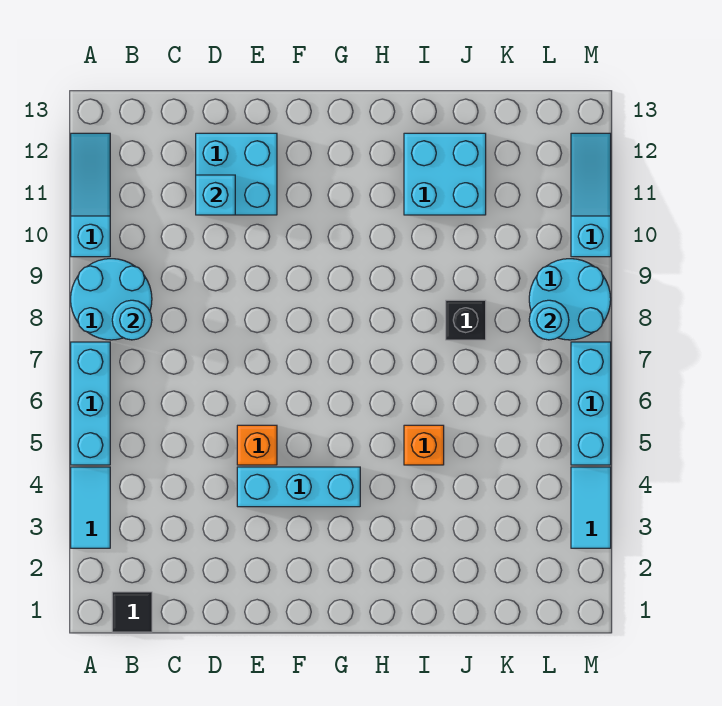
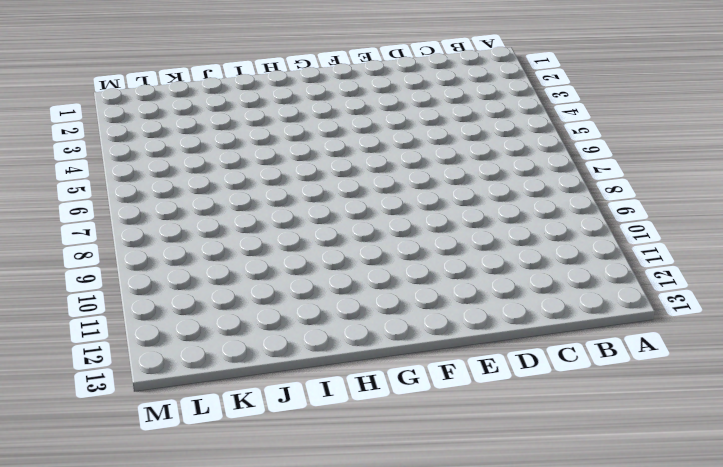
none -> cyan 1x2 tile [71,467,110,548]
none -> cyan 1x3 brick [71,342,110,465]
none -> cyan 2x2 round brick [71,259,152,340]

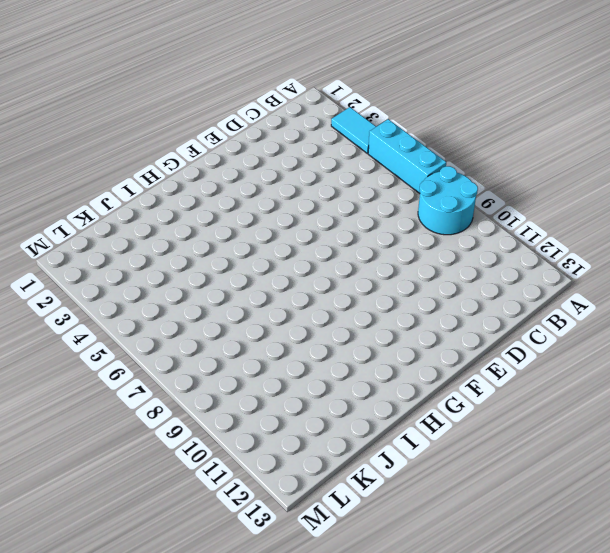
none -> cyan 1x3 slope [71,133,110,257]
none -> black 1x1 tile [112,592,152,632]
none -> cyan 2x2 brick [196,133,277,215]

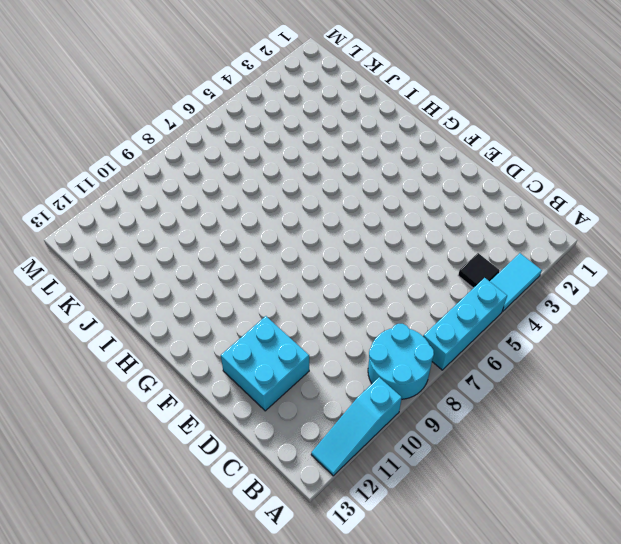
black 1x1 tile [458,253,499,288] -> black 1x1 tile moved to [112,592,152,632]
none -> cyan 1x3 brick [237,467,360,507]
none -> orange 1x1 brick [237,425,277,465]
none -> orange 1x1 brick [404,425,444,465]

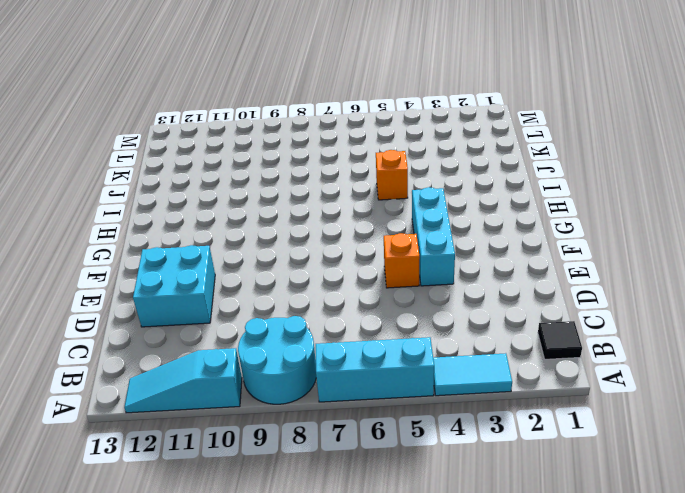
none -> cyan 2x2 brick [404,133,486,215]
none -> black 1x1 brick [446,300,486,340]
none -> cyan 2x2 round brick [529,259,611,340]

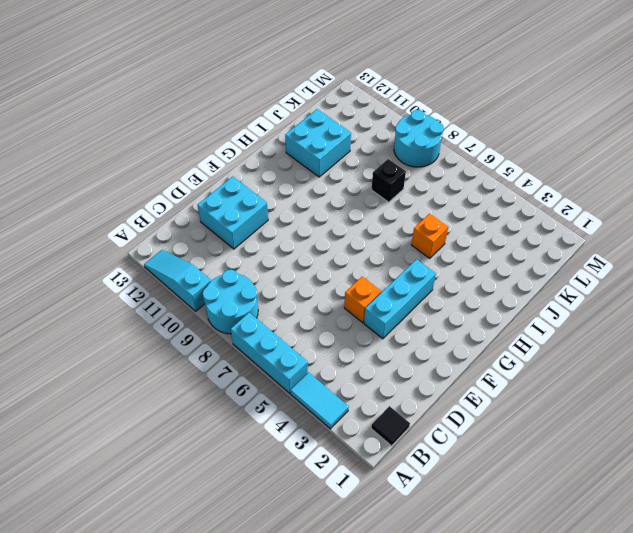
none -> cyan 1x2 tile [571,467,611,548]
none -> cyan 1x3 brick [571,342,611,465]
none -> cyan 1x3 slope [571,133,611,257]

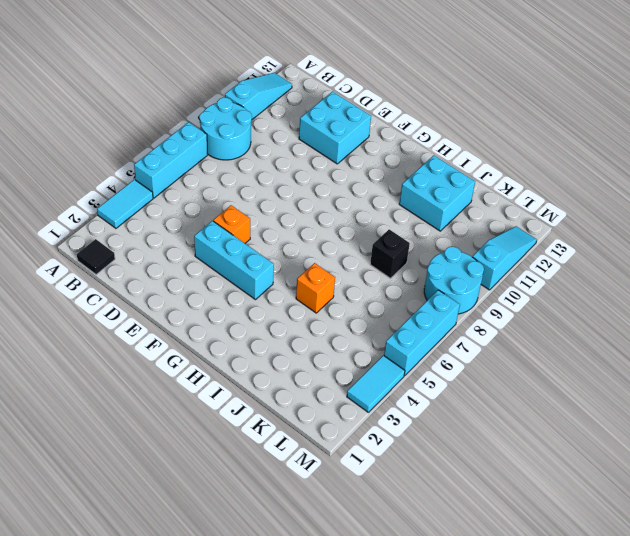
none -> cyan 1x1 round brick [112,300,152,340]
none -> cyan 1x1 brick [196,175,235,215]
none -> cyan 1x1 round brick [529,300,569,340]

